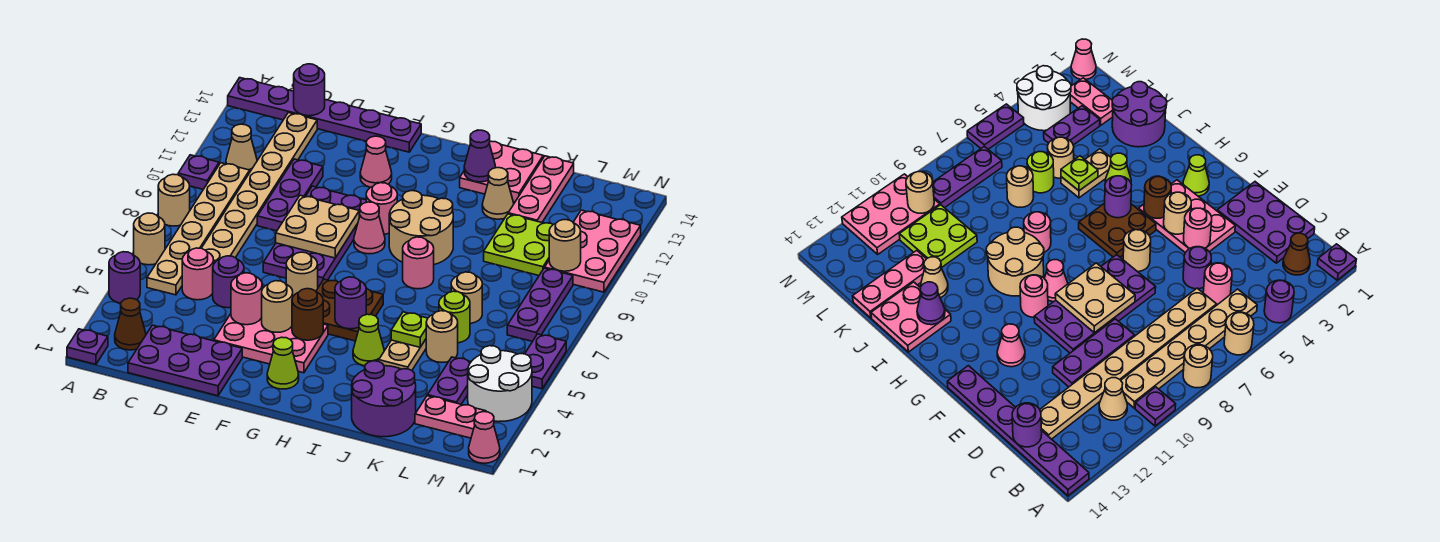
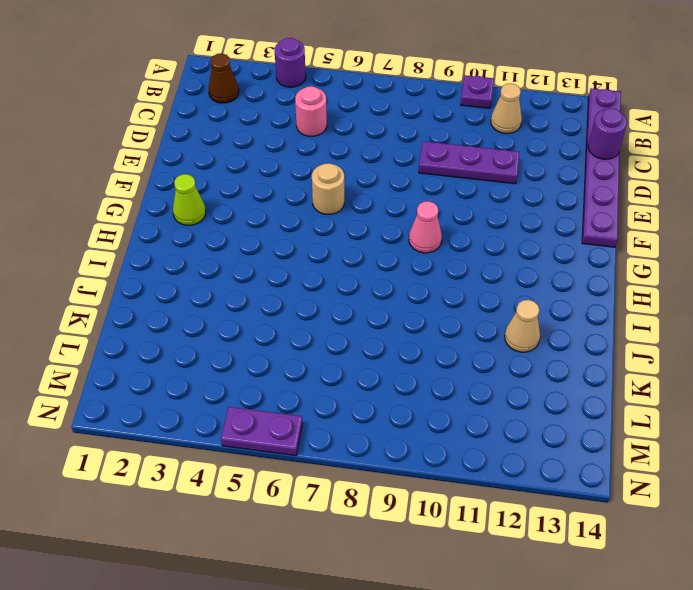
none -> purple 1x1 plate [67,329,108,364]
none -> tan 1x1 round brick [134,213,165,265]
none -> tan 1x1 round brick [158,174,190,226]
none -> tan 1x6 plate [147,163,250,295]

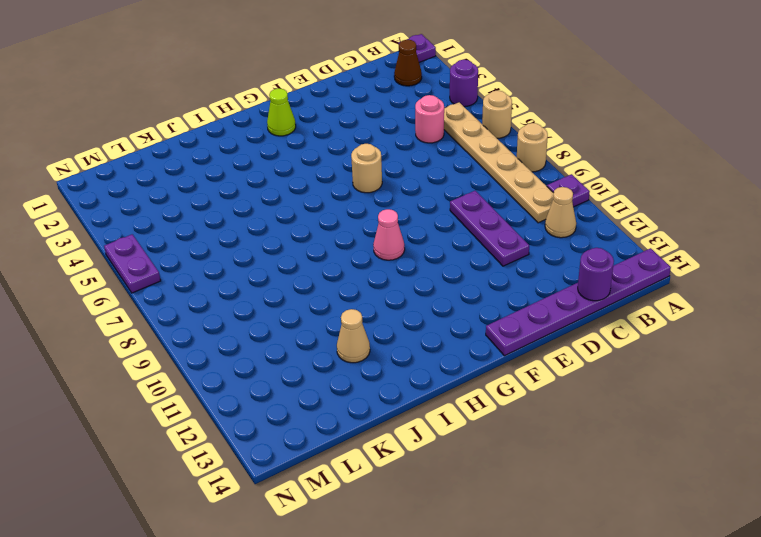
none -> purple 2x3 plate [128,325,242,396]
none -> tan 1x8 plate [202,113,317,263]
none -> purple 1x1 round brick [213,256,244,308]
none -> pink 2x3 plate [214,314,328,373]

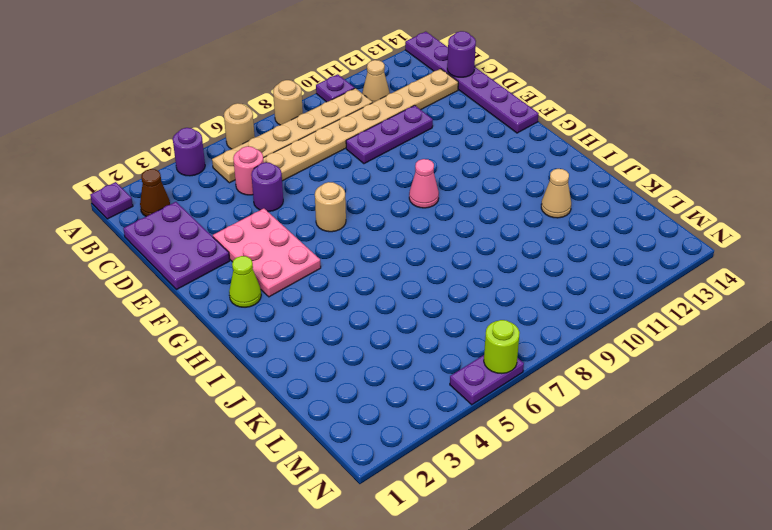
lime 1x1 round brick [484,320,520,374] -> lime 1x1 round brick moved to [439,291,470,343]
none -> purple 2x4 plate [263,186,366,287]
none -> pink 1x1 cone [360,136,392,187]
none -> brown 2x2 plate [316,279,383,341]
none -> pink 1x1 round brick [366,183,397,234]

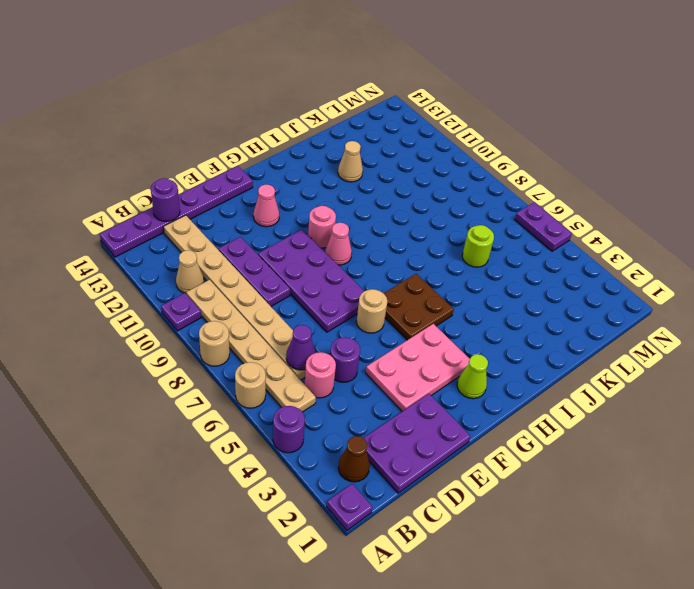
purple 1x1 cone [286,325,315,370] -> purple 1x1 cone moved to [464,130,496,182]
none -> tan 2x2 round brick [389,191,453,265]
none -> lime 1x1 cone [353,314,384,366]
none -> pink 1x1 round brick [403,237,434,289]
none -> pink 2x2 plate [460,141,543,202]

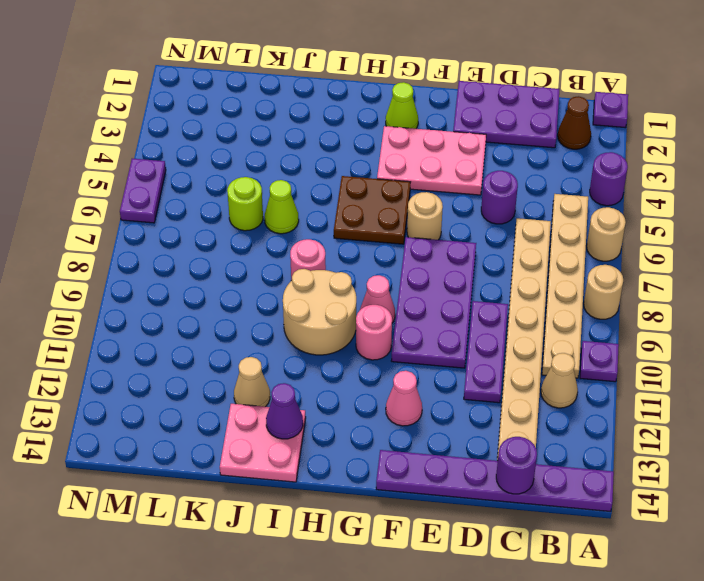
lime 1x1 cone [265,180,299,234] -> lime 1x1 cone moved to [353,314,384,366]
none -> pink 1x1 round brick [182,248,214,300]
none -> purple 2x2 round brick [352,361,416,437]
none -> tan 1x2 plate [379,339,426,370]
none -> tan 1x1 round brick [426,311,458,362]

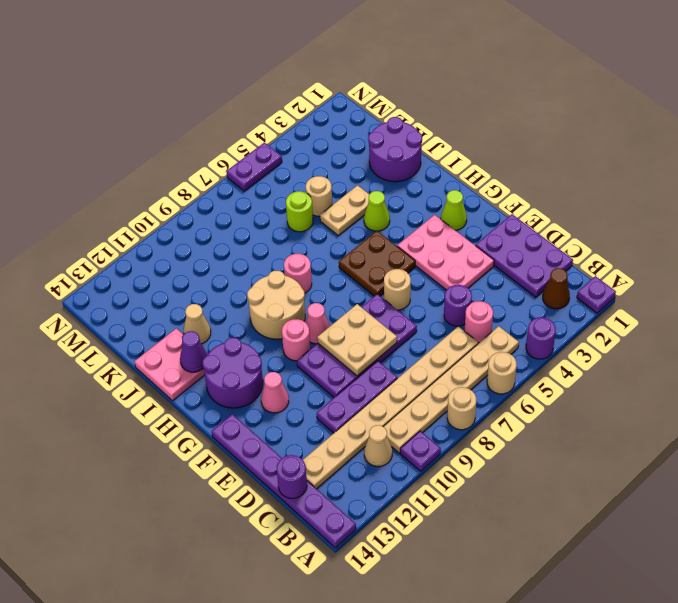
purple 2x2 round brick [203,338,263,408] -> none
none -> tan 1x1 round brick [451,272,482,324]
none -> lime 2x2 plate [484,214,553,276]
none -> pink 1x3 plate [508,156,574,222]
none -> pink 1x2 plate [415,396,486,438]

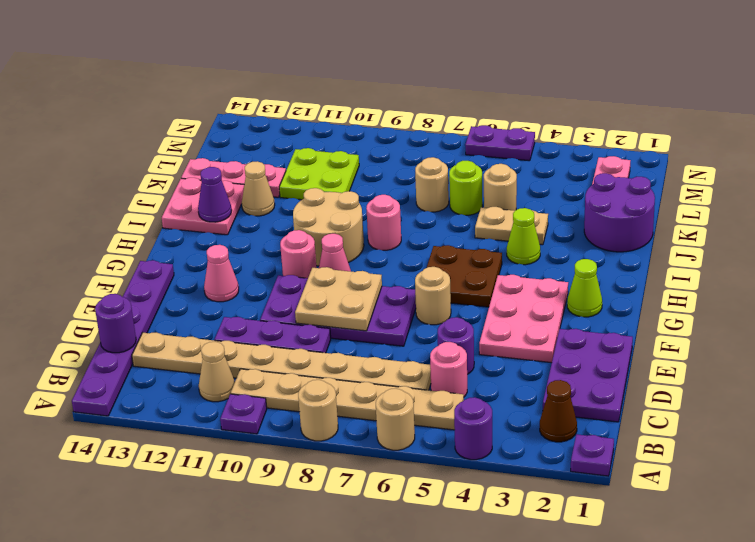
none -> purple 1x2 plate [427,357,471,404]
none -> white 2x2 round brick [468,346,532,422]
none -> purple 1x3 plate [507,268,573,341]
none -> pink 2x3 plate [545,210,641,292]

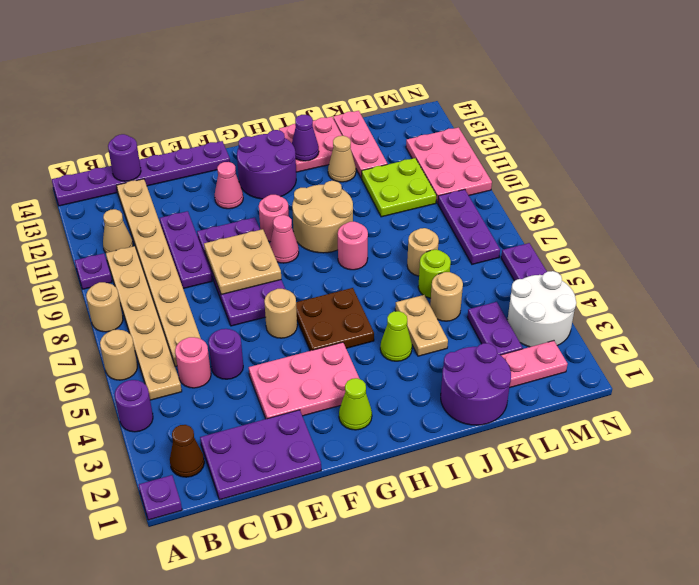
purple 2x2 round brick [237,130,296,199] -> none
none -> pink 1x1 cone [469,412,500,463]
none -> pink 1x1 round brick [231,273,262,325]
none -> tan 1x1 round brick [262,281,293,332]
none -> brown 1x1 round brick [292,289,323,340]

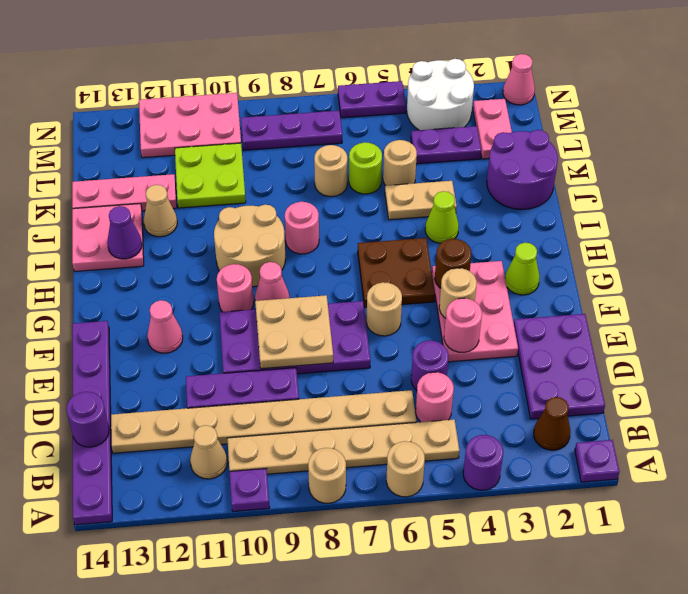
none -> purple 1x1 round brick [335,277,366,329]
none -> lime 1x1 plate [391,312,428,347]
none -> tan 1x1 round brick [549,220,581,271]

